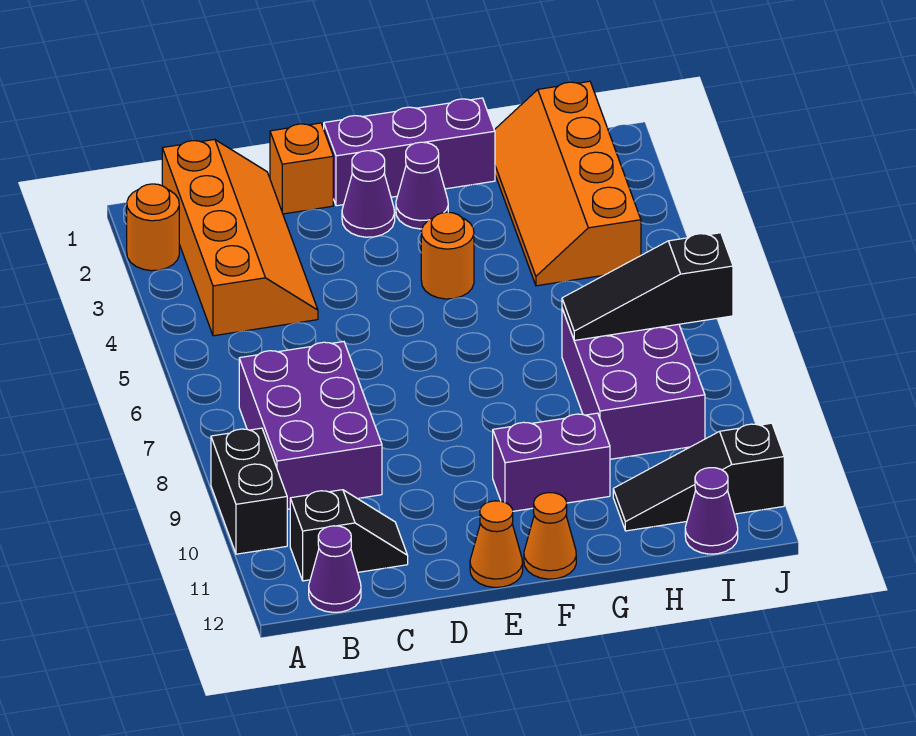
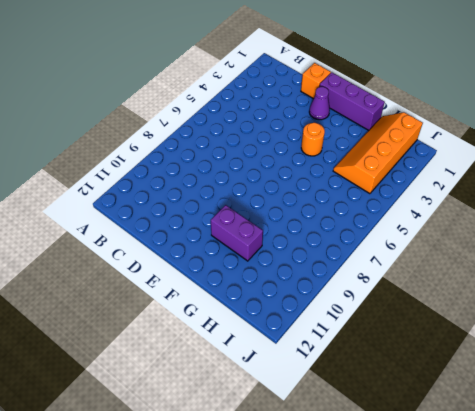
none -> orange 1x1 round brick [127,184,179,271]
none -> black 1x2 brick [211,428,287,554]
none -> orange 2x4 slope [162,139,318,336]

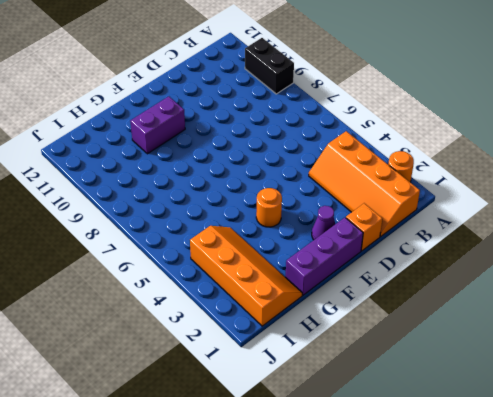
none -> purple 2x3 brick [239,342,382,509]
none -> black 1x2 slope [290,490,408,581]
none -> purple 1x1 cone [309,526,361,612]

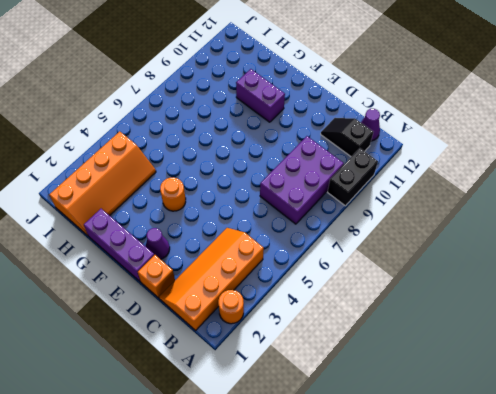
none -> orange 1x1 cone [470,501,523,587]
none -> purple 1x1 cone [396,142,448,229]
none -> orange 1x1 cone [524,493,576,579]

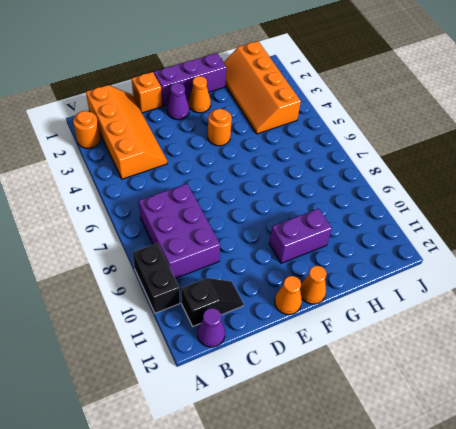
orange 1x1 cone [189,76,211,113] -> purple 1x1 cone [396,142,448,229]
none -> purple 2x3 brick [562,309,705,459]
none -> black 1x3 slope [613,423,784,531]
none -> purple 1x1 cone [685,468,738,554]

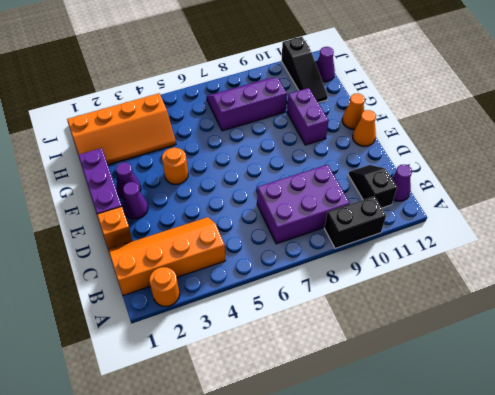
purple 2x3 slope [207,78,287,131] -> purple 2x3 brick [562,309,705,459]
none -> black 1x3 slope [562,233,733,340]

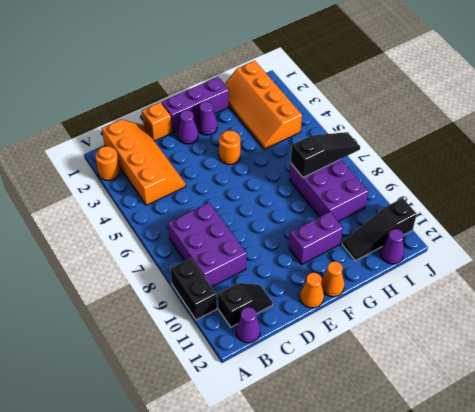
black 1x3 slope [291,132,360,177] -> black 1x3 slope turned to [562,233,733,340]

